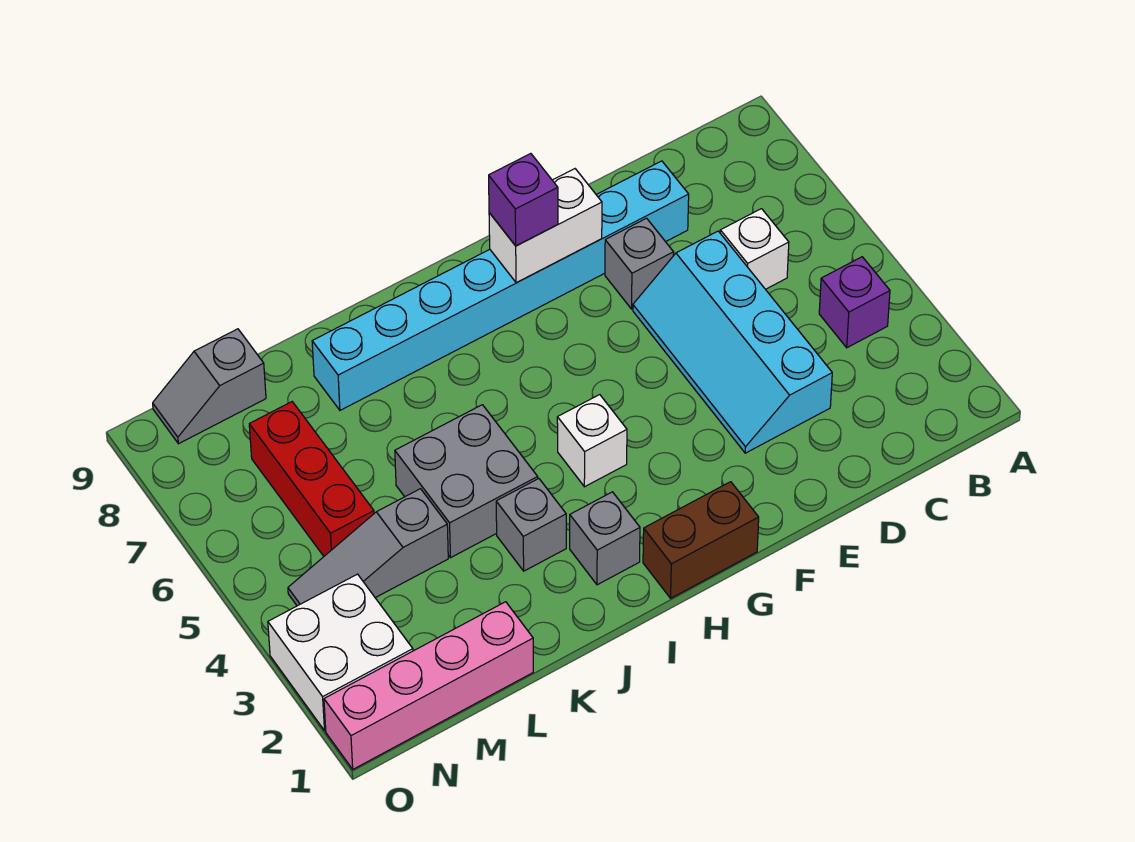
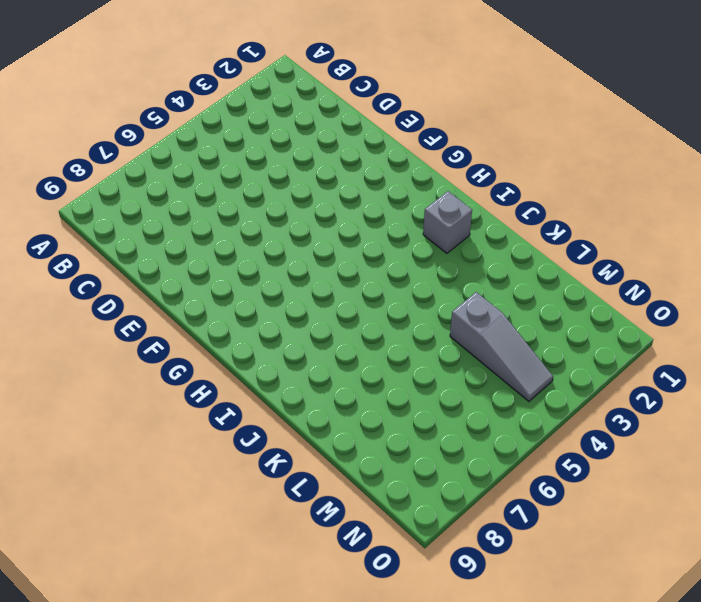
none -> purple 1x1 brick [819,257,890,348]
none -> white 1x1 brick [720,209,789,289]
none -> cyan 2x4 slope [633,231,832,453]

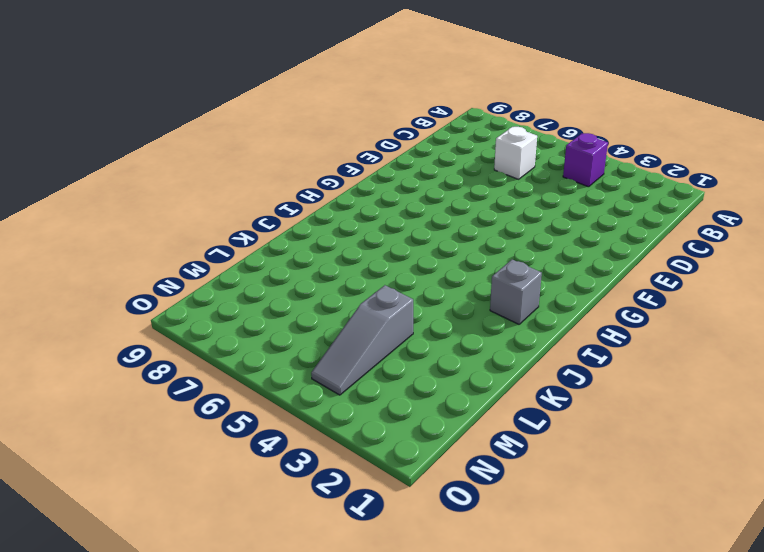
none -> cyan 2x4 slope [633,231,832,453]
none -> cyan 1x8 brick [312,161,689,410]
none -> grey 1x1 brick [605,218,674,309]

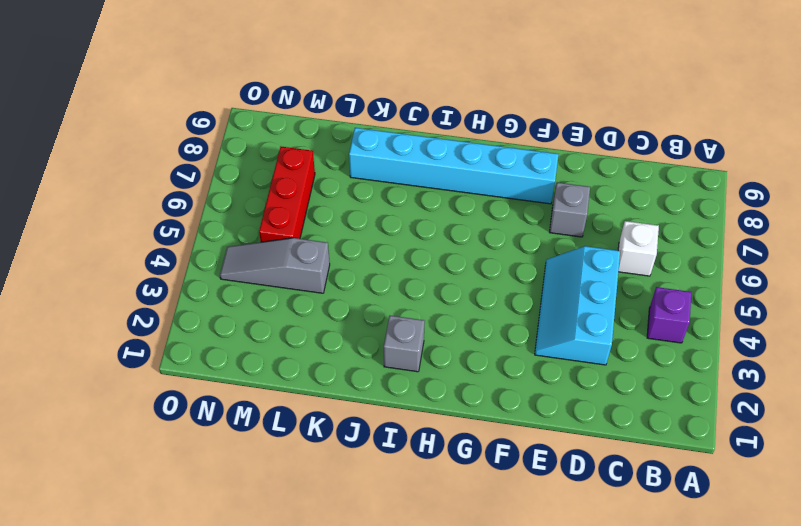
cyan 2x3 slope [535,246,620,365] -> cyan 2x4 slope [633,231,832,453]
cyan 1x6 brick [349,128,558,204] -> cyan 1x8 brick [312,161,689,410]
none -> brown 1x2 brick [643,482,759,598]
none -> white 1x1 brick [557,395,627,487]
none -> grey 1x1 brick [496,479,566,571]

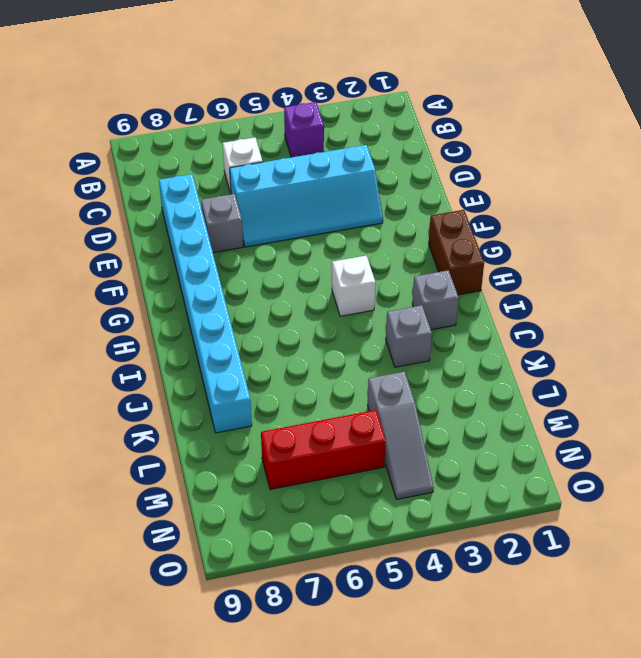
none -> grey 2x2 brick [395,405,538,558]
none -> pink 1x4 brick [324,602,533,769]
none -> grey 1x2 slope [153,329,266,444]

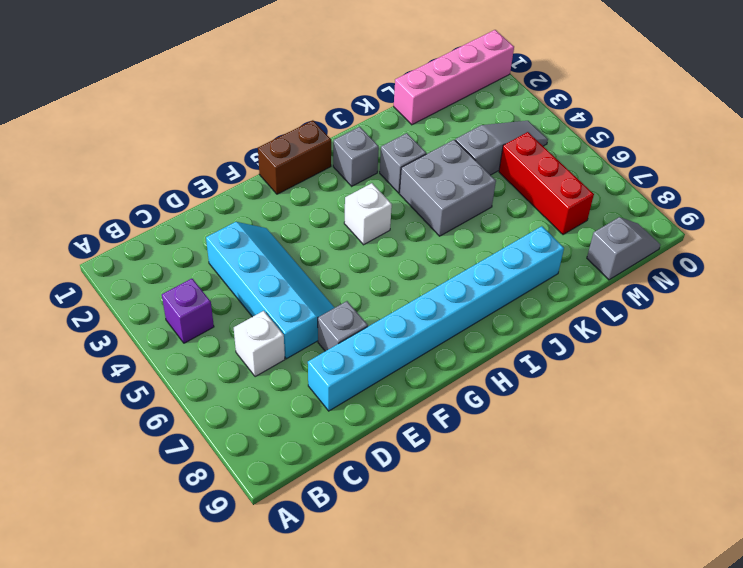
none -> white 2x2 brick [268,574,413,730]
none -> white 1x2 brick [489,169,602,283]
none -> purple 1x1 brick [489,154,558,246]

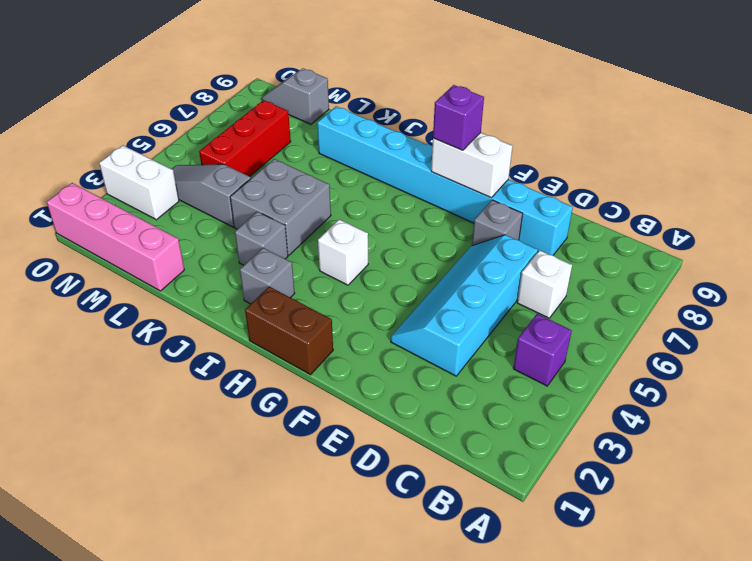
white 1x2 brick [99,145,179,220] -> white 2x2 brick [268,574,413,730]

